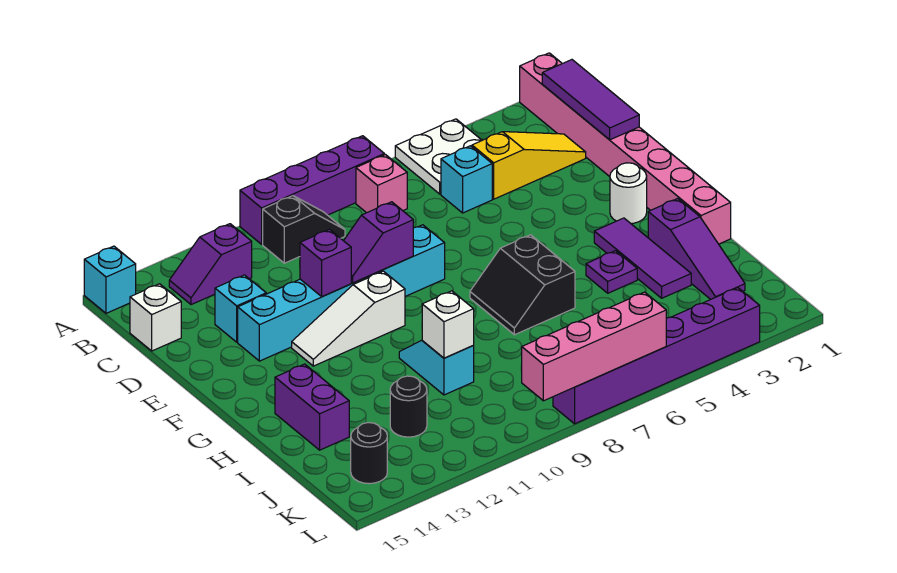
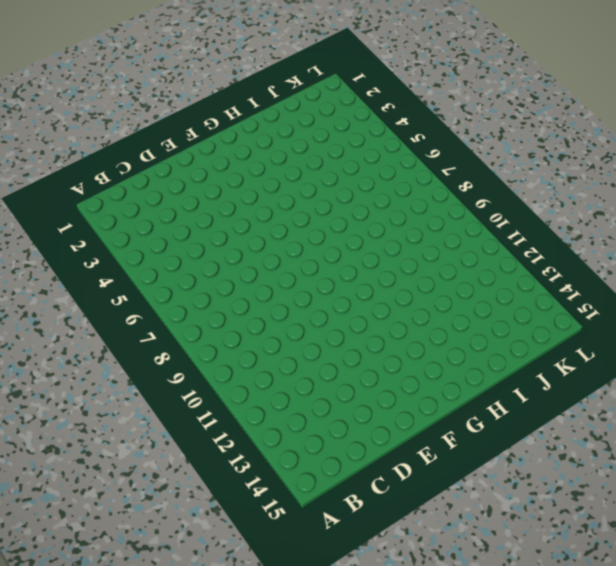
none -> pink 1x8 brick [520,53,731,244]
none -> white 2x2 plate [395,119,482,194]
none -> purple 1x4 brick [240,136,384,244]

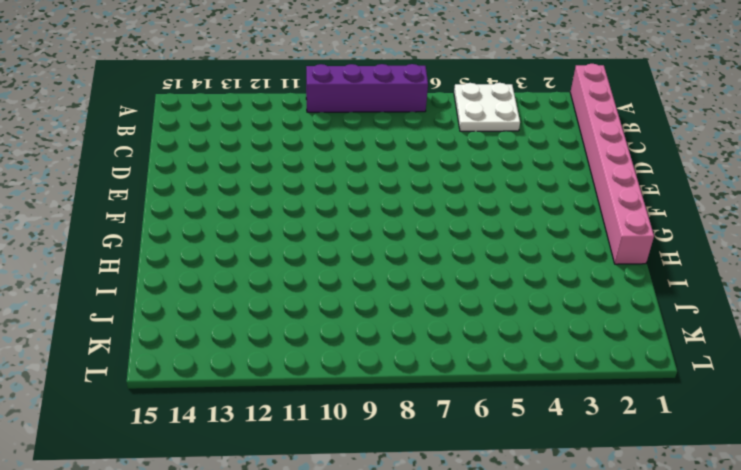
none -> cyan 1x1 brick [84,246,136,313]
none -> pink 1x1 brick [356,155,407,213]
none -> black 1x2 slope [263,196,345,263]

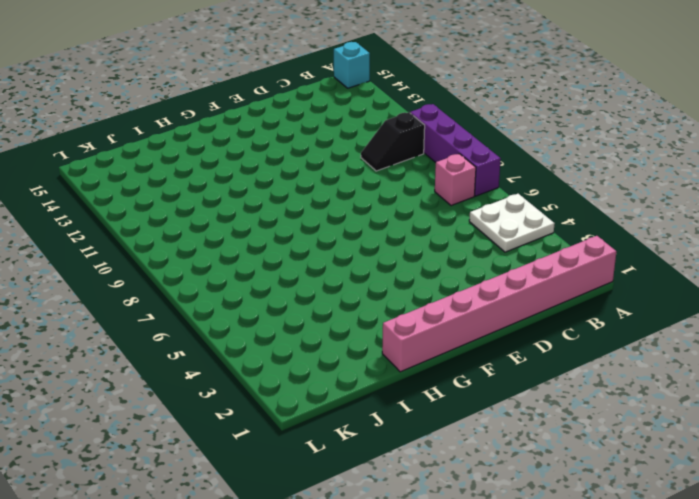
black 1x2 slope [361,112,425,171] -> black 1x2 slope turned to [263,196,345,263]
none -> purple 1x2 slope [169,224,252,305]
none -> yellow 1x3 slope [472,132,586,199]
none -> cyan 1x1 brick [441,146,492,213]

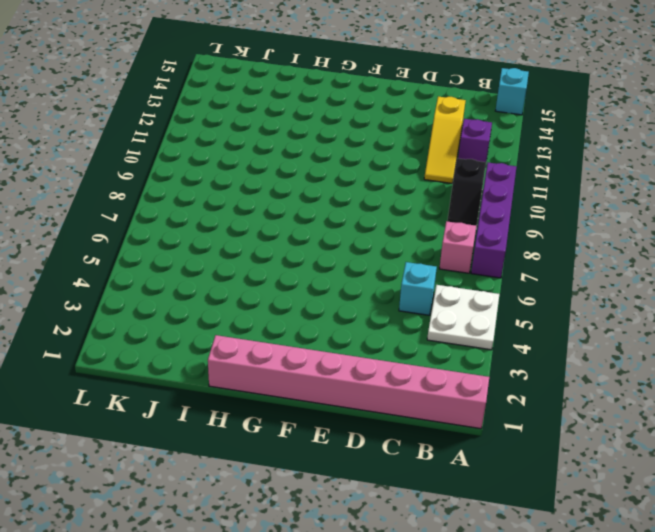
yellow 1x3 slope [424,96,466,183] -> yellow 1x3 slope moved to [472,132,586,199]
none -> white 1x1 brick [130,284,181,351]
none -> cyan 1x1 brick [215,275,266,342]
none -> cyan 1x6 brick [238,225,445,361]

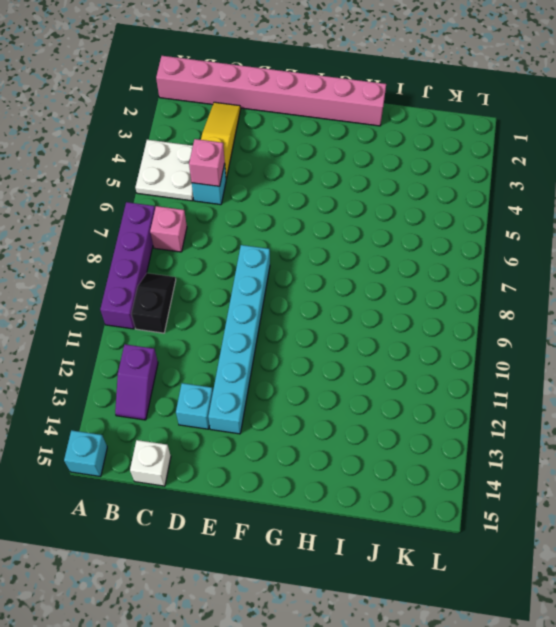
pink 1x1 brick [189,139,225,186] -> none
none -> white 1x1 round brick [610,163,647,224]
none -> white 1x3 slope [292,271,405,366]
none -> purple 1x3 tile [594,218,691,298]

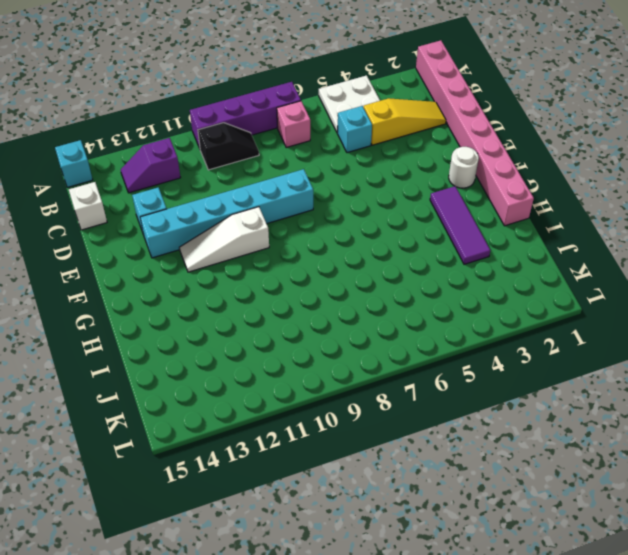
none -> black 2x2 slope [470,235,575,335]
none -> purple 1x3 slope [648,199,745,299]
none -> purple 1x1 plate [586,251,637,293]

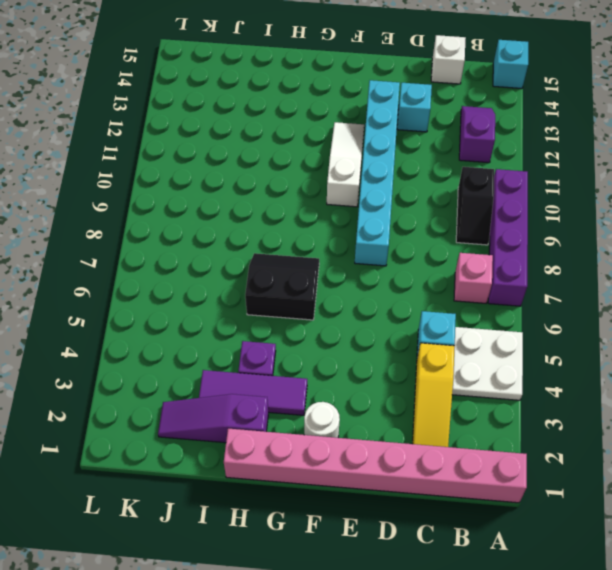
none -> cyan 1x2 slope [399,340,474,395]
none -> purple 1x2 brick [275,364,349,450]
none -> black 1x1 round brick [390,376,427,437]

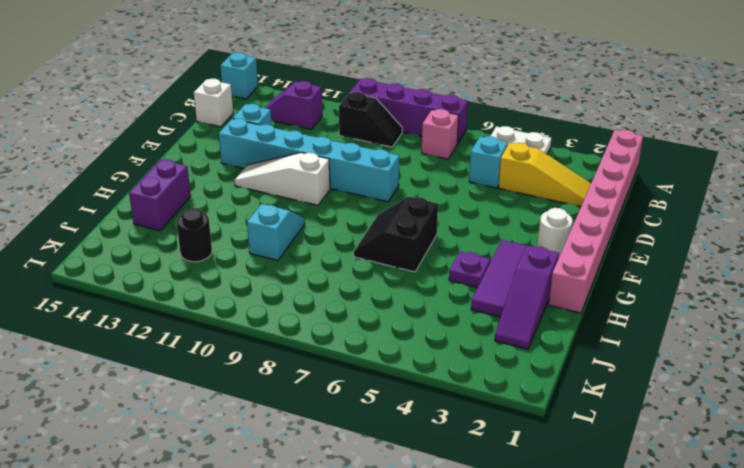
none -> black 1x1 round brick [351,423,387,484]
none -> purple 1x6 brick [553,288,760,424]
none -> purple 1x3 tile [542,60,639,140]

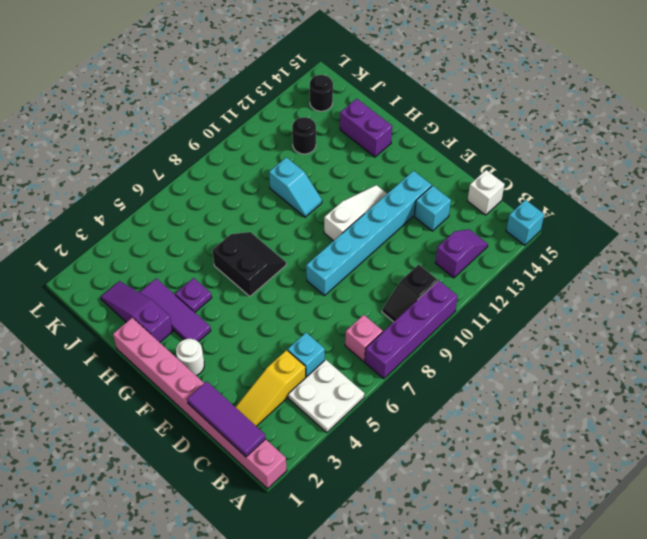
none -> purple 1x6 brick [553,288,760,424]
none -> purple 1x2 slope [344,202,413,283]
none -> purple 1x1 brick [300,229,351,297]

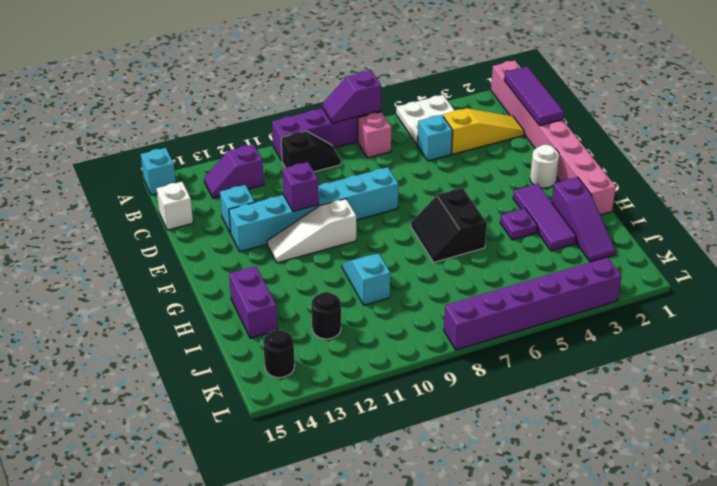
purple 1x2 slope [322,71,381,123] -> purple 1x2 slope moved to [344,202,413,283]
none -> white 1x1 brick [422,291,474,358]
none -> pink 1x4 brick [521,292,666,401]

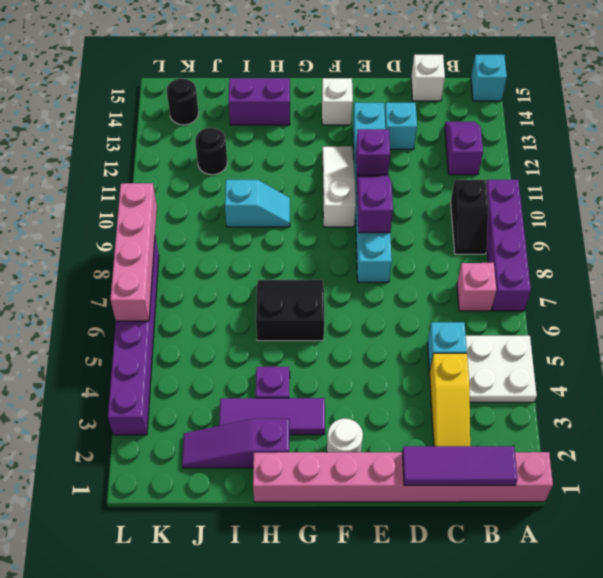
white 1x1 brick [322,78,353,125] -> white 1x1 brick moved to [422,291,474,358]

